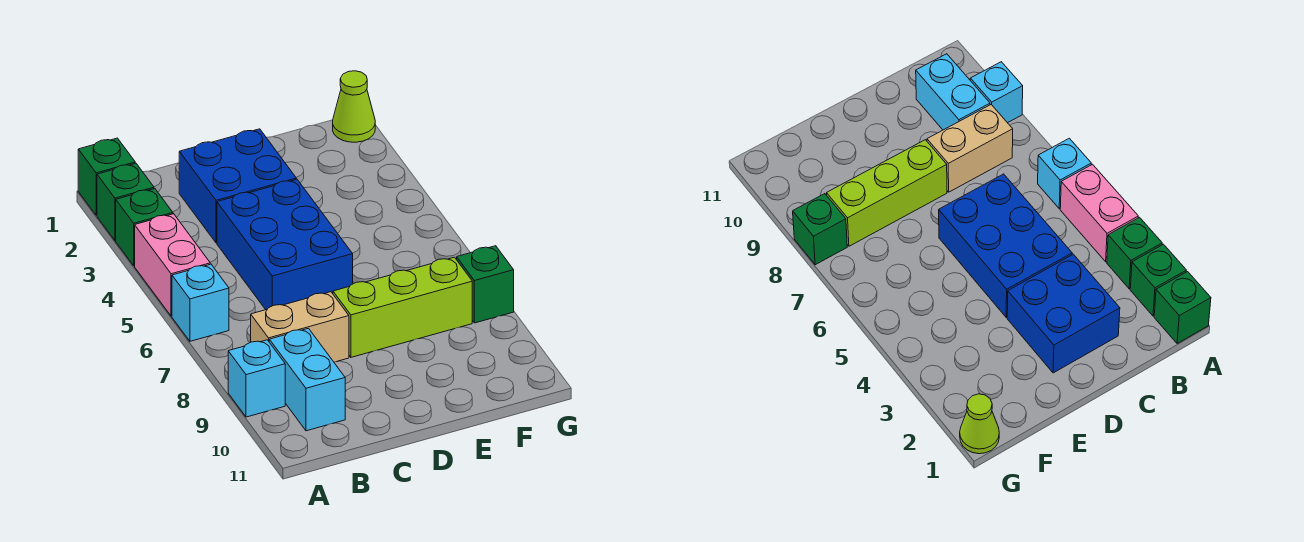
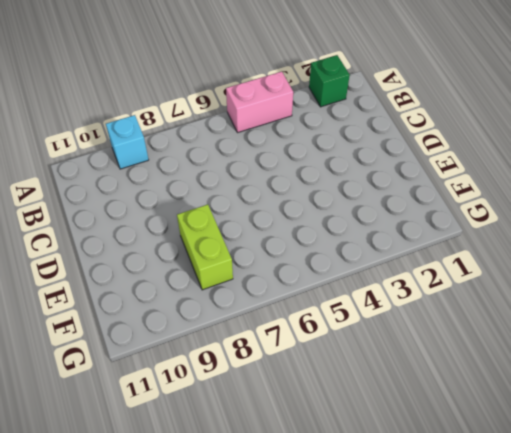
lime 1x2 brick [177,204,233,290] -> lime 1x3 brick [333,257,472,357]
none -> green 1x1 brick [78,138,135,215]
none -> green 1x1 brick [116,189,173,266]
none -> cyan 1x1 brick [172,264,229,341]

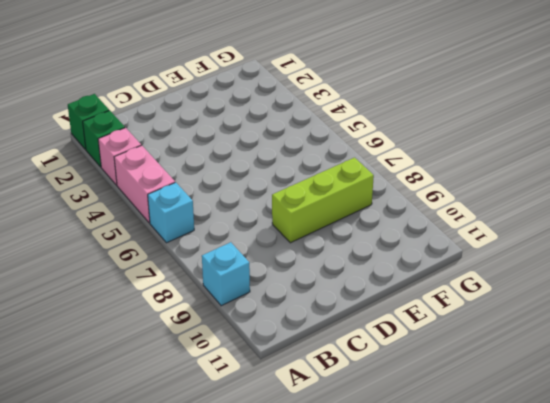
pink 1x1 brick [98,128,141,185] -> green 1x1 brick [116,189,173,266]
none -> tan 1x2 brick [251,292,349,362]
none -> cyan 1x2 brick [269,328,345,431]
none -> blue 2x2 brick [179,129,296,243]

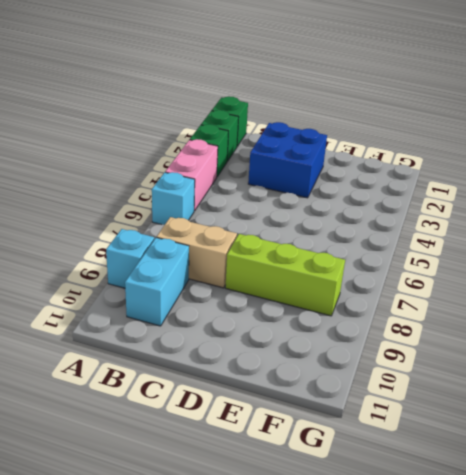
none -> blue 2x3 brick [217,179,353,310]
none -> lime 1x1 cone [333,71,375,142]
none -> green 1x1 brick [457,246,514,323]

